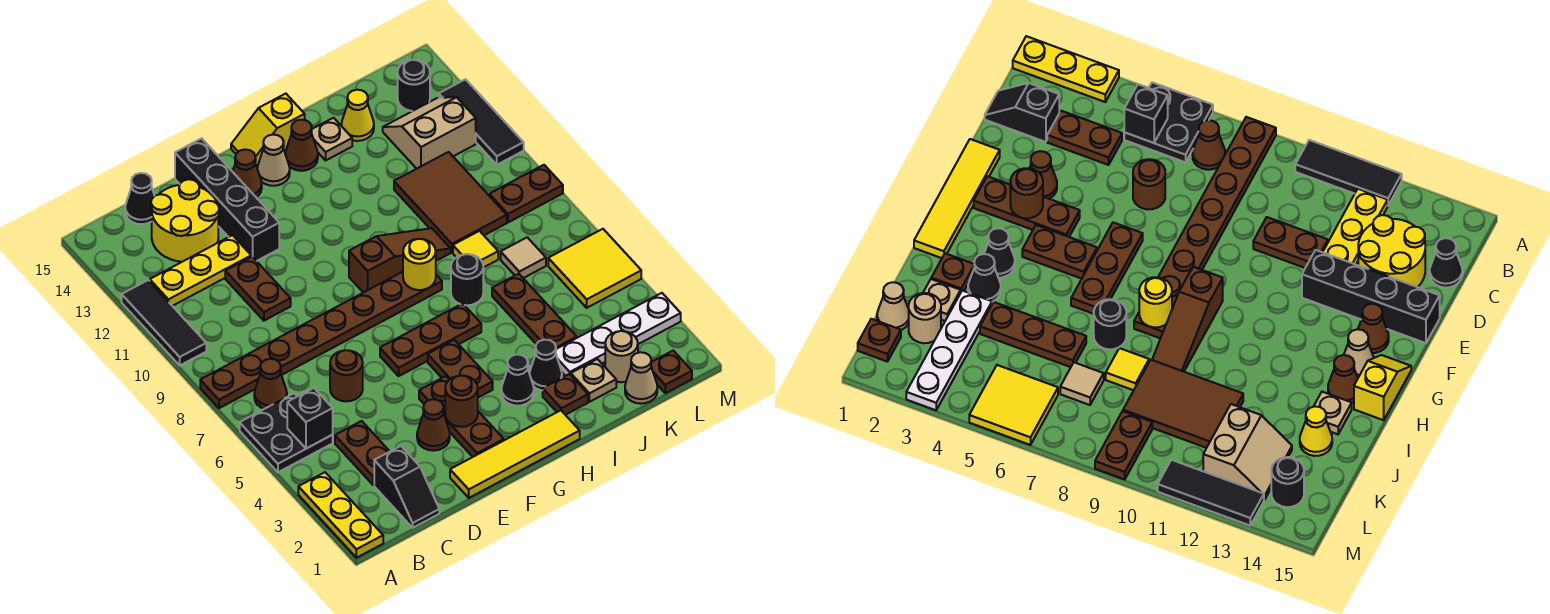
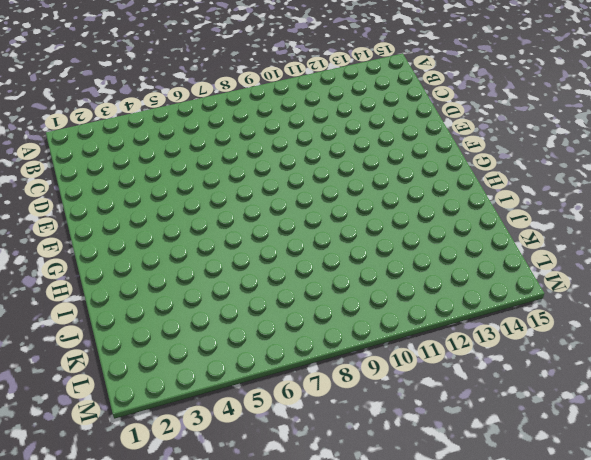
none -> yellow 1x3 plate [298,472,383,558]
none -> black 2x2 plate [240,393,333,472]
none -> brown 1x8 plate [200,272,442,408]
none -> black 1x3 tile [122,280,206,365]

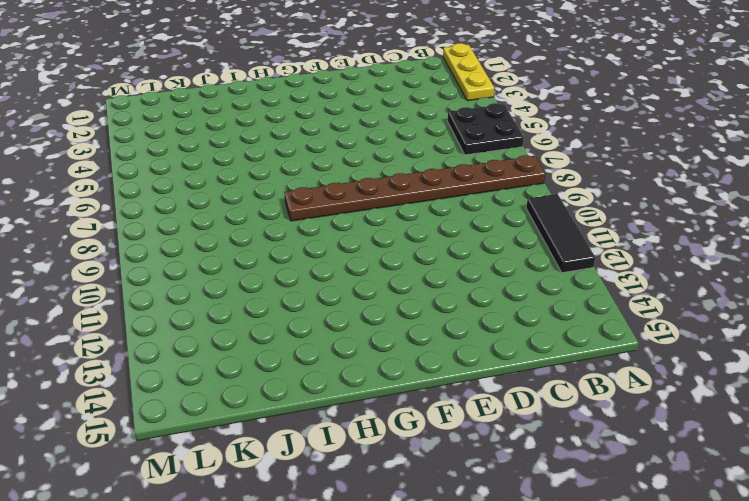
none -> brown 1x1 cone [254,359,287,409]
none -> yellow 1x3 plate [150,235,251,306]
none -> black 1x2 slope [374,446,439,528]
none -> brown 1x2 plate [335,421,390,485]

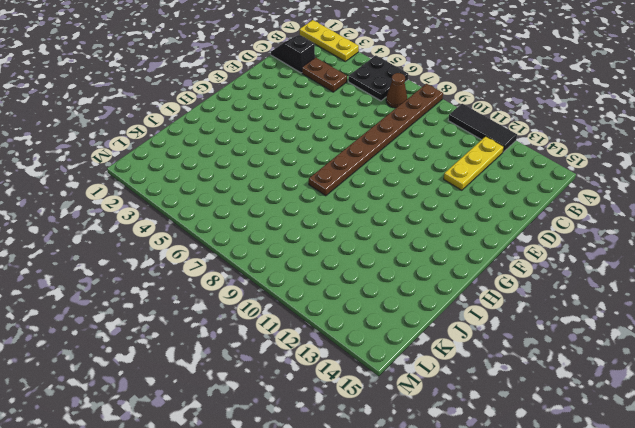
none -> yellow 2x2 round brick [151,179,219,262]
none -> black 1x1 cone [125,173,154,224]
none -> brown 1x1 round brick [330,350,363,401]
none -> brown 1x2 plate [225,257,291,321]

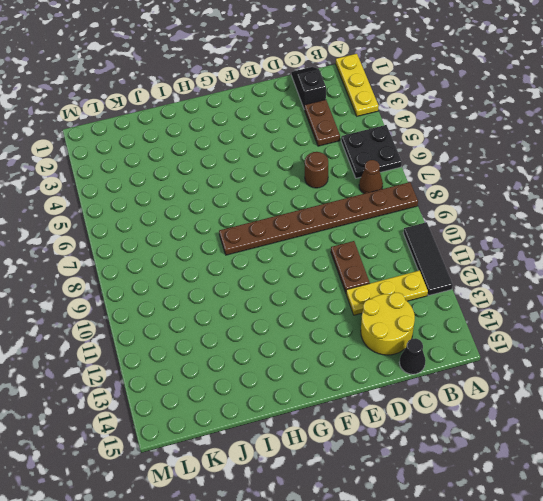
none -> yellow 1x4 tile [450,410,580,498]
none -> brown 1x1 cone [417,399,450,451]
none -> black 1x4 brick [175,138,279,261]
none -> brown 1x3 plate [419,376,504,457]

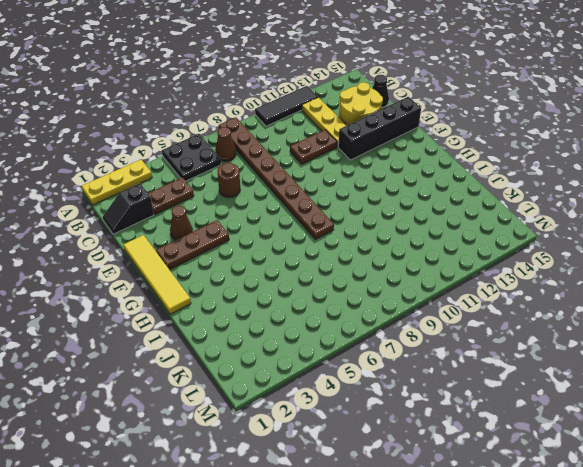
none -> brown 1x3 plate [380,304,481,376]
none -> brown 1x1 cone [233,149,262,197]
none -> brown 1x2 plate [428,340,493,398]
none -> brown 1x3 slope [349,228,451,293]

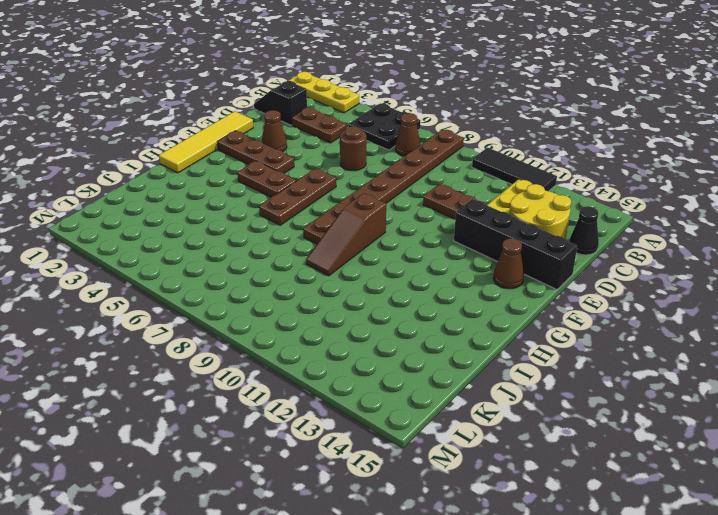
none -> tan 1x1 cone [257,134,290,186]
none -> yellow 1x2 slope [231,94,305,166]
none -> black 1x1 cone [501,354,534,406]
none -> brown 1x1 cone [285,120,318,171]

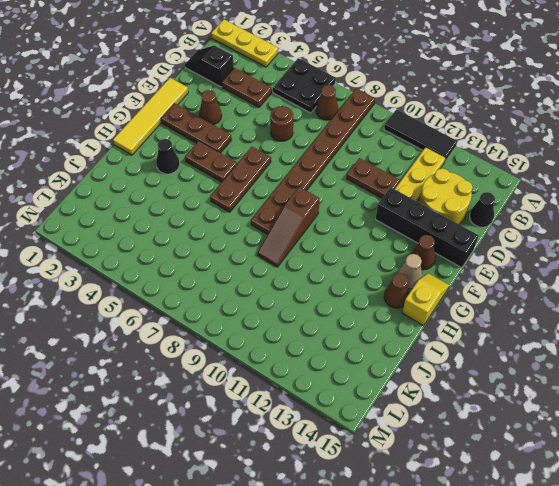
none -> brown 1x1 plate [543,374,588,415]
none -> black 1x1 cone [529,340,562,390]
none -> black 1x1 round brick [451,254,483,305]
none -> tan 1x1 plate [311,118,352,160]

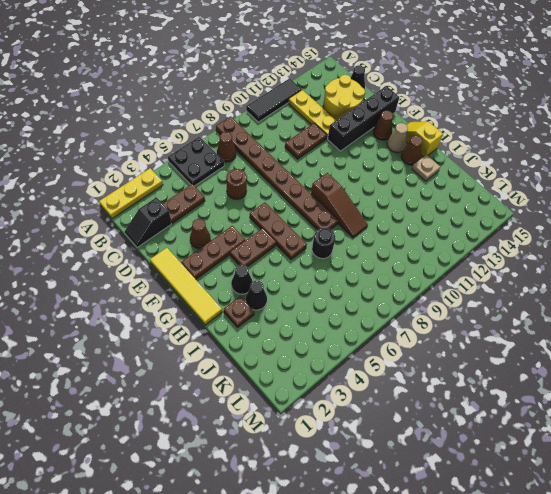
none -> tan 1x1 plate [571,359,616,402]
none -> white 1x4 plate [556,293,681,376]
none -> brown 1x3 plate [492,274,577,349]
none -> yellow 1x1 tile [453,231,498,268]

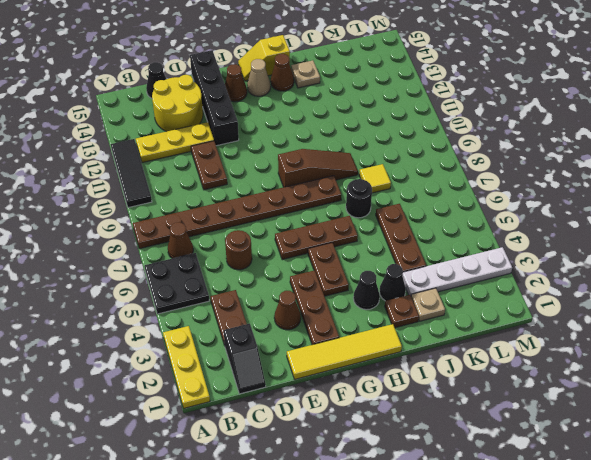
none -> brown 2x3 tile [394,152,507,252]
none -> yellow 1x1 cone [341,90,374,141]
none -> tan 1x1 cone [625,352,657,404]
none -> tan 1x1 round brick [605,331,638,382]

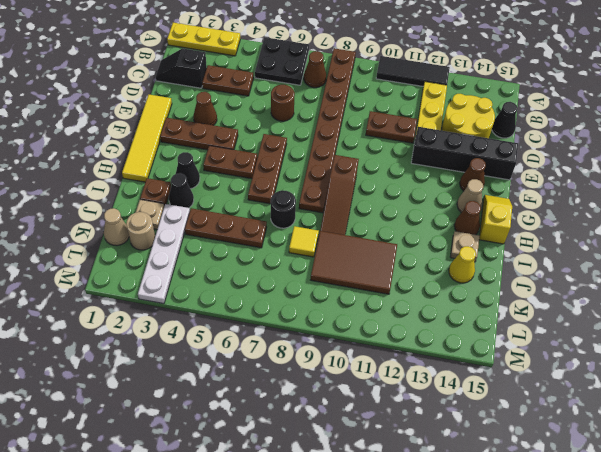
none -> tan 1x1 tile [501,237,546,278]
none -> tan 2x2 slope [383,97,476,169]
none -> brown 1x1 plate [651,351,692,393]
none -> yellow 2x2 tile [548,229,641,308]

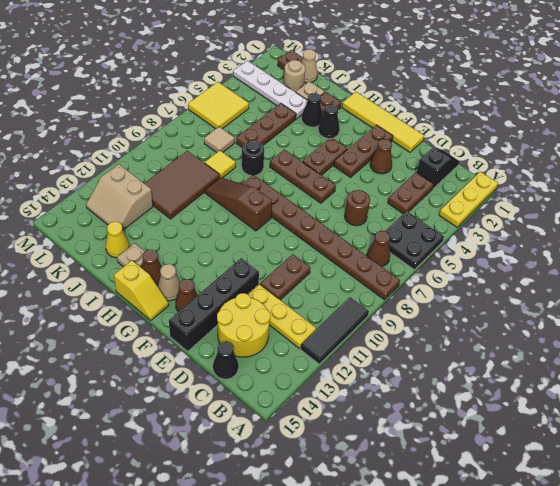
none -> brown 1x2 plate [489,165,563,222]
none -> black 1x1 round brick [398,60,430,111]
none -> black 1x3 tile [439,79,524,165]
none -> black 1x1 brick [287,388,333,449]

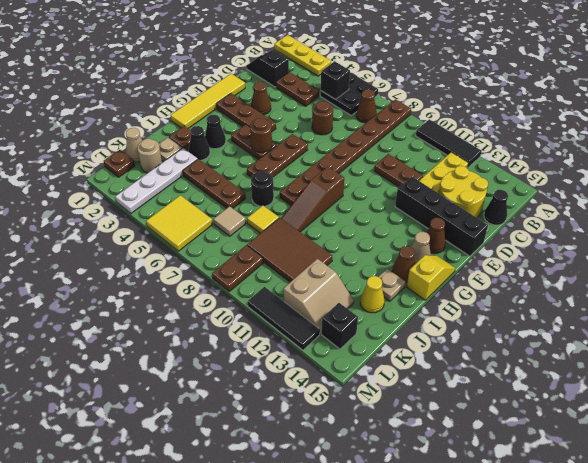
brown 1x1 round brick [250,118,272,153] -> brown 1x1 round brick moved to [445,375,478,427]
black 1x1 brick [322,303,358,349] -> black 1x1 round brick [398,60,430,111]
none -> yellow 1x1 round brick [403,239,436,290]

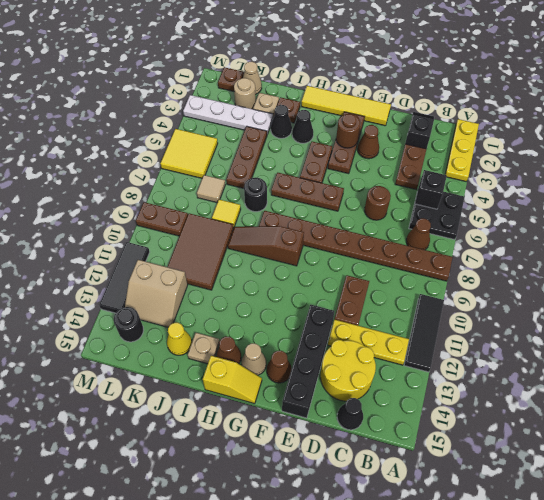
none -> yellow 1x1 round brick [403,239,436,290]

